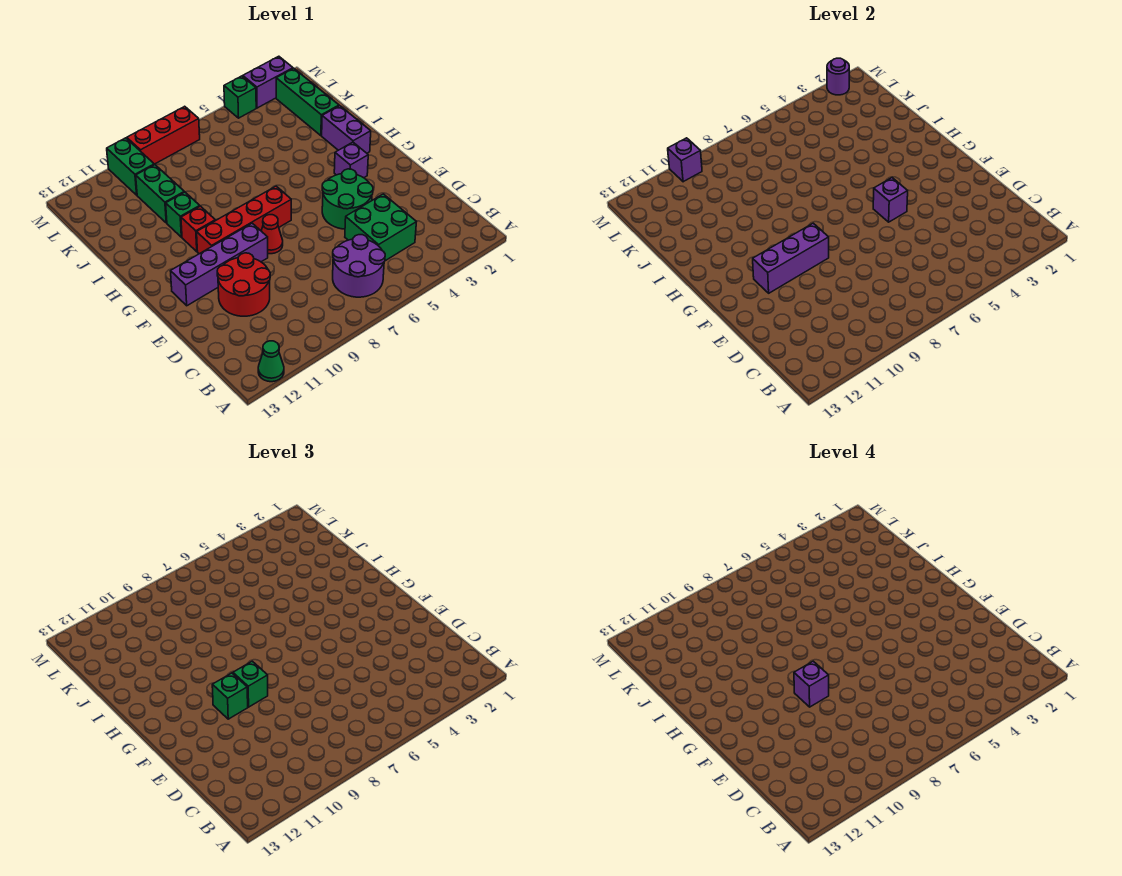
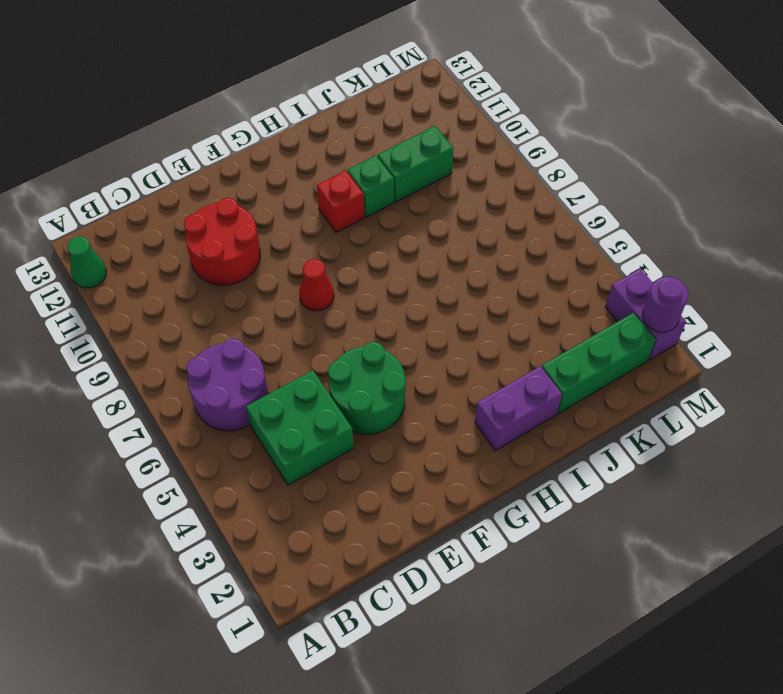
none -> purple 1x4 brick [171,223,268,306]
none -> purple 1x1 brick [334,142,368,178]
none -> red 1x4 brick [197,186,291,254]

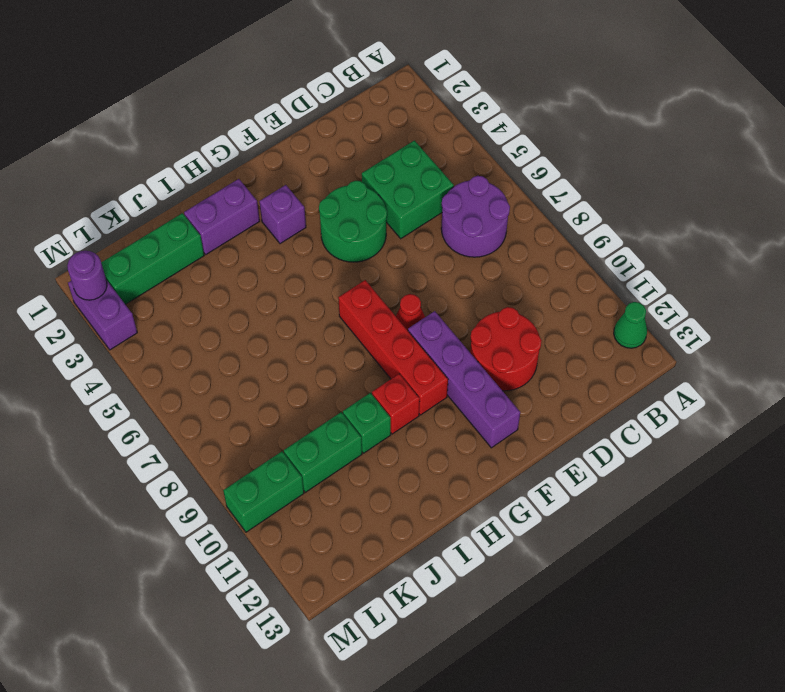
none -> green 1x1 brick [224,76,256,118]
none -> red 1x3 brick [127,106,200,164]
none -> purple 1x1 brick [873,178,908,222]

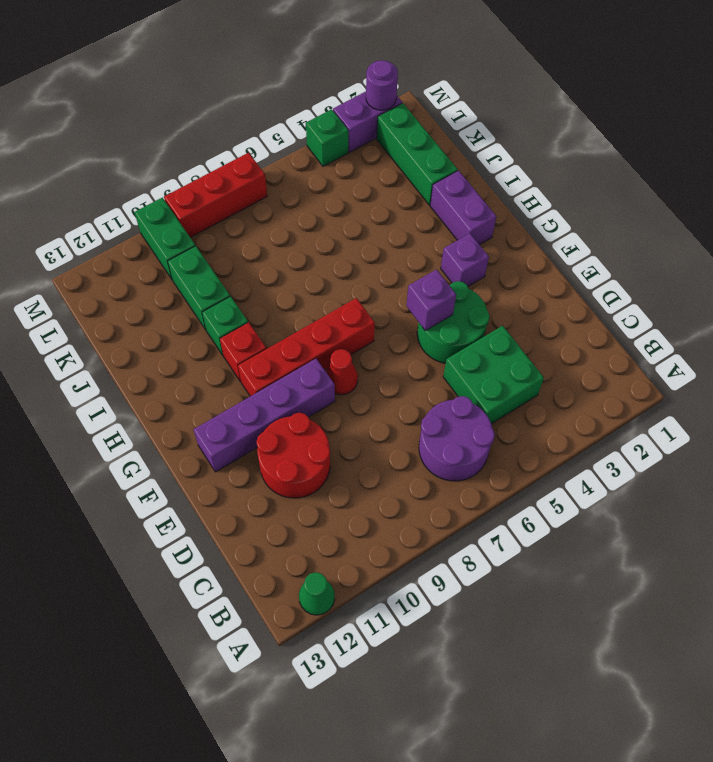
none -> purple 1x3 brick [753,223,829,293]
none -> purple 1x1 brick [668,138,702,182]
none -> green 1x1 brick [233,661,268,707]

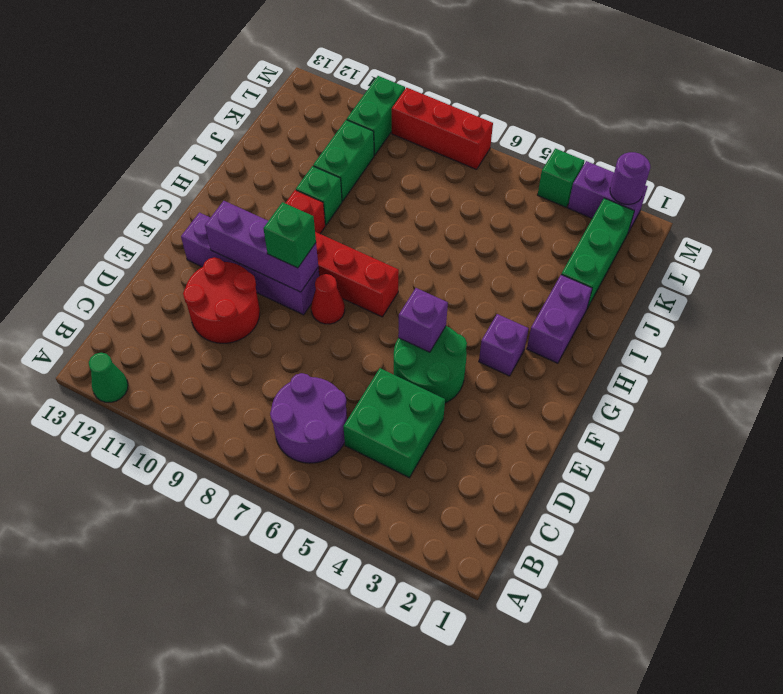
none -> purple 1x1 brick [668,138,702,182]
none -> green 1x1 brick [212,673,248,719]
none -> purple 1x1 brick [794,661,829,707]

